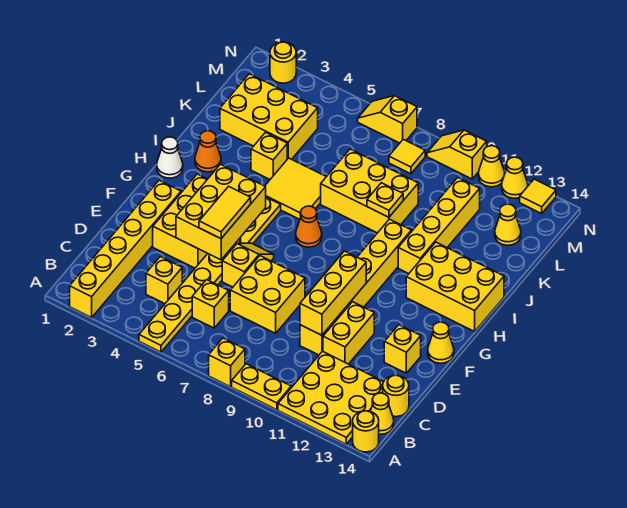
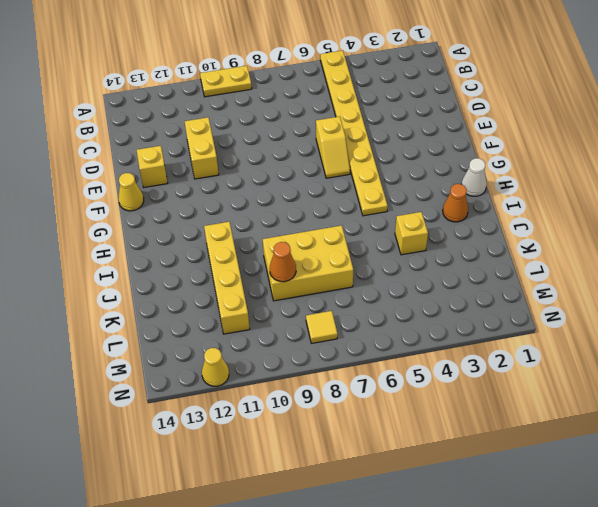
orange 1x1 cone [270,242,296,282] -> orange 1x1 cone moved to [296,206,322,247]
none -> yellow 1x6 brick [70,180,181,318]
none -> yellow 1x1 brick [209,338,245,387]
none -> yellow 3x3 plate [278,351,383,444]
none -> yellow 1x1 round brick [353,411,379,452]

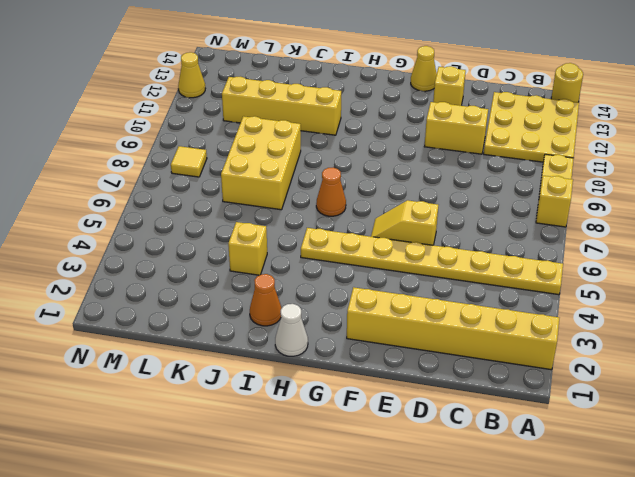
none -> yellow 1x1 cone [370,393,394,434]
none -> yellow 1x1 brick [146,257,182,304]
none -> yellow 1x1 brick [192,280,229,328]
none -> yellow 1x1 round brick [383,375,409,417]

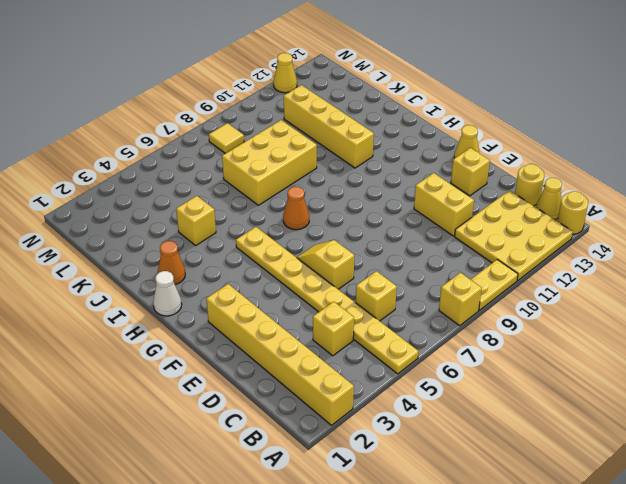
none -> yellow 2x2 brick [230,256,305,333]
none -> yellow 1x6 brick [300,219,411,355]
none -> yellow 2x3 brick [153,174,208,268]
none -> yellow 2x3 brick [406,242,504,331]

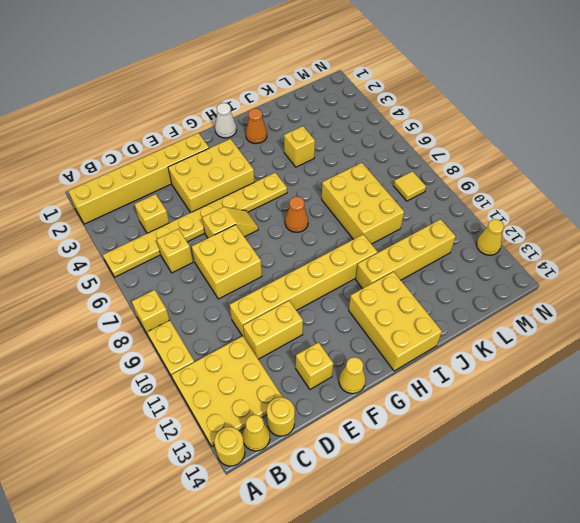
none -> yellow 2x2 tile [265,158,326,219]
none -> yellow 2x3 brick [220,74,318,159]
none -> yellow 1x1 cone [495,204,521,245]
none -> yellow 1x1 round brick [270,42,296,83]

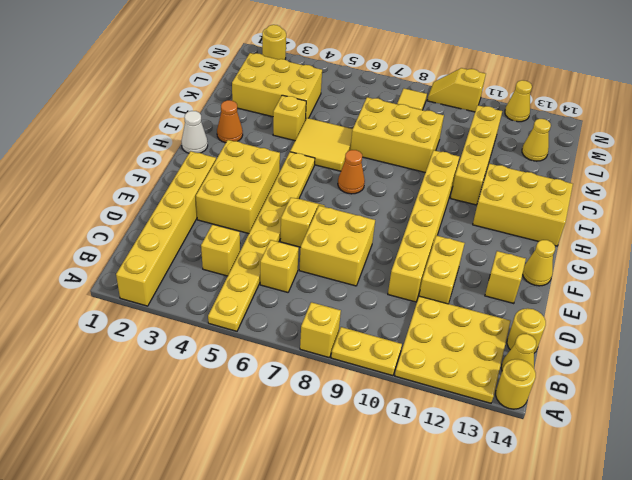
none -> yellow 1x2 slope [358,96,417,143]
none -> yellow 1x1 cone [478,146,505,187]
none -> yellow 1x1 tile [520,179,556,214]
none -> yellow 1x3 brick [300,251,366,335]

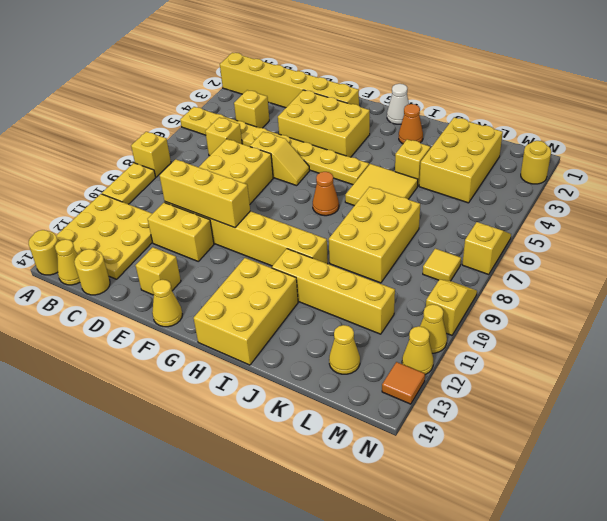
orange 1x1 tile [382,362,425,404] -> yellow 1x1 tile [520,179,556,214]
none -> yellow 2x3 brick [176,164,266,260]
none -> yellow 1x1 plate [367,183,403,217]
none -> yellow 1x2 tile [199,186,251,239]

